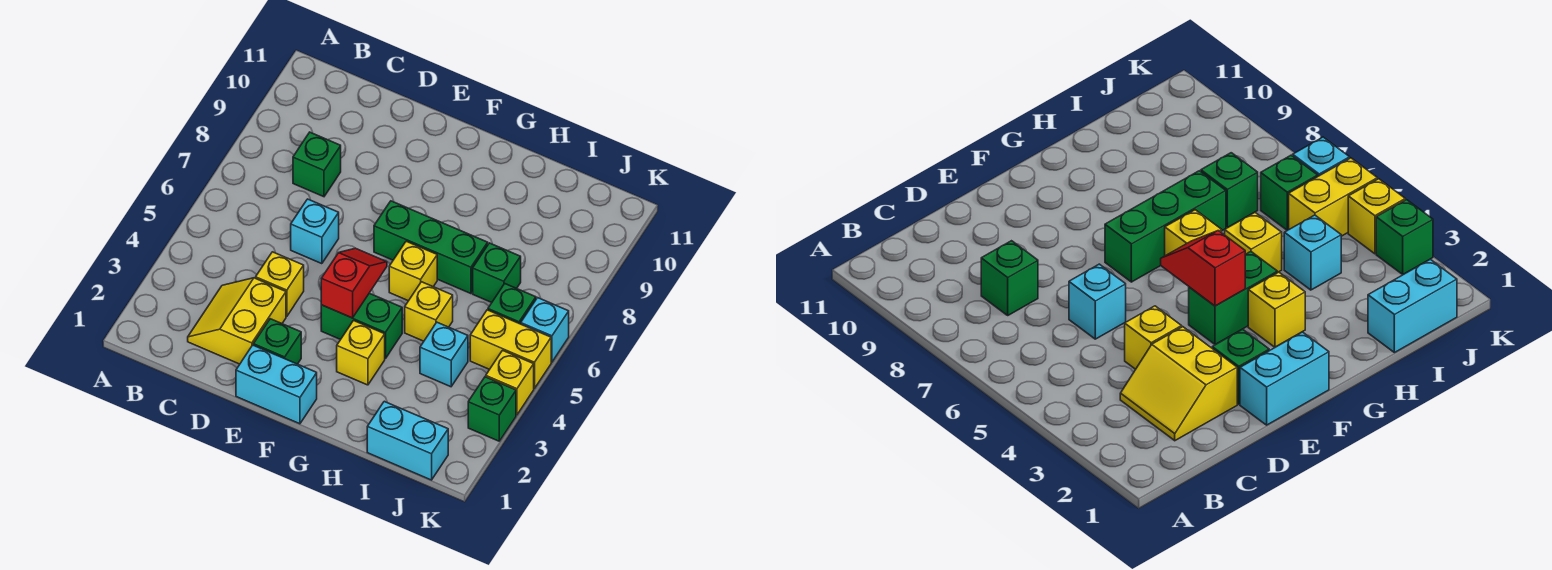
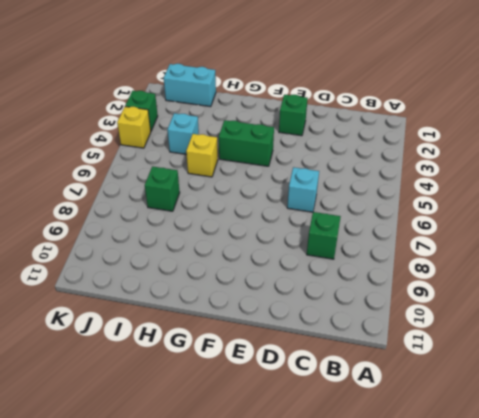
none -> yellow 2x2 slope [188,278,286,364]
none -> yellow 1x1 brick [256,252,304,316]
none -> cyan 1x2 brick [236,345,317,424]

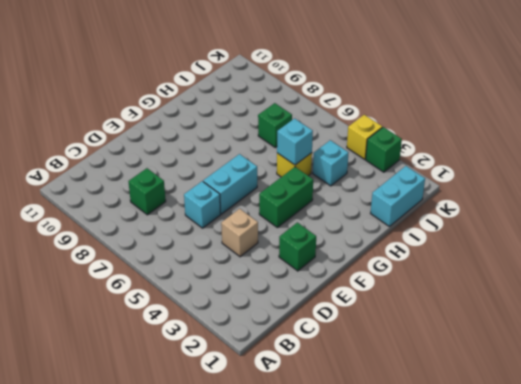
tan 1x1 brick [221,209,258,257] -> yellow 1x1 brick [256,252,304,316]
cyan 1x2 brick [203,154,257,214] -> cyan 1x2 brick moved to [236,345,317,424]
cyan 1x1 brick [277,118,313,165] -> cyan 1x1 brick moved to [521,298,569,362]
none -> yellow 2x2 slope [188,278,286,364]
none -> green 1x3 brick [374,201,488,294]
none -> yellow 1x1 brick [337,321,385,385]

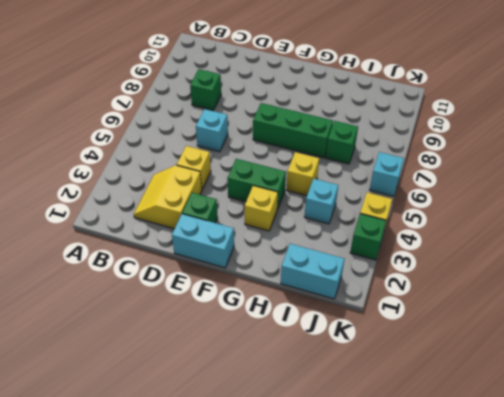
none -> yellow 1x1 brick [389,241,437,301]
none -> yellow 1x2 brick [470,310,551,389]
none -> green 1x1 brick [488,284,536,324]

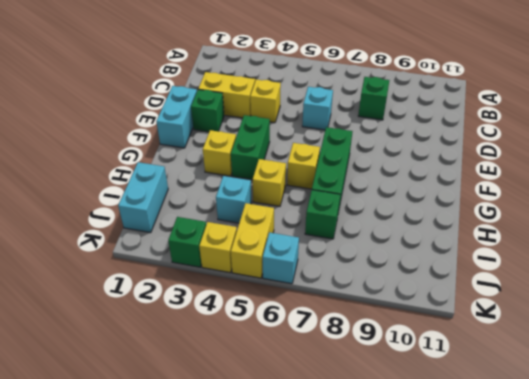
none -> green 1x1 brick [488,284,536,324]
none -> red 1x2 slope [321,248,387,318]

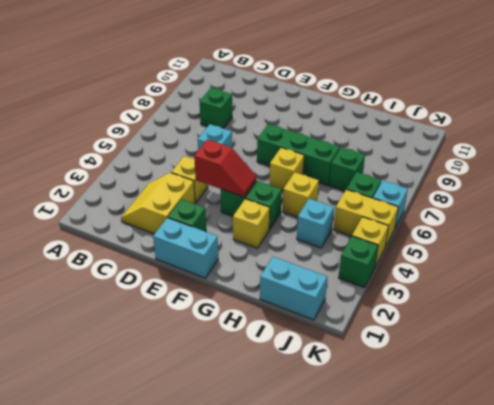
red 1x2 slope [194,139,256,197] -> red 1x2 slope turned to [321,248,387,318]

